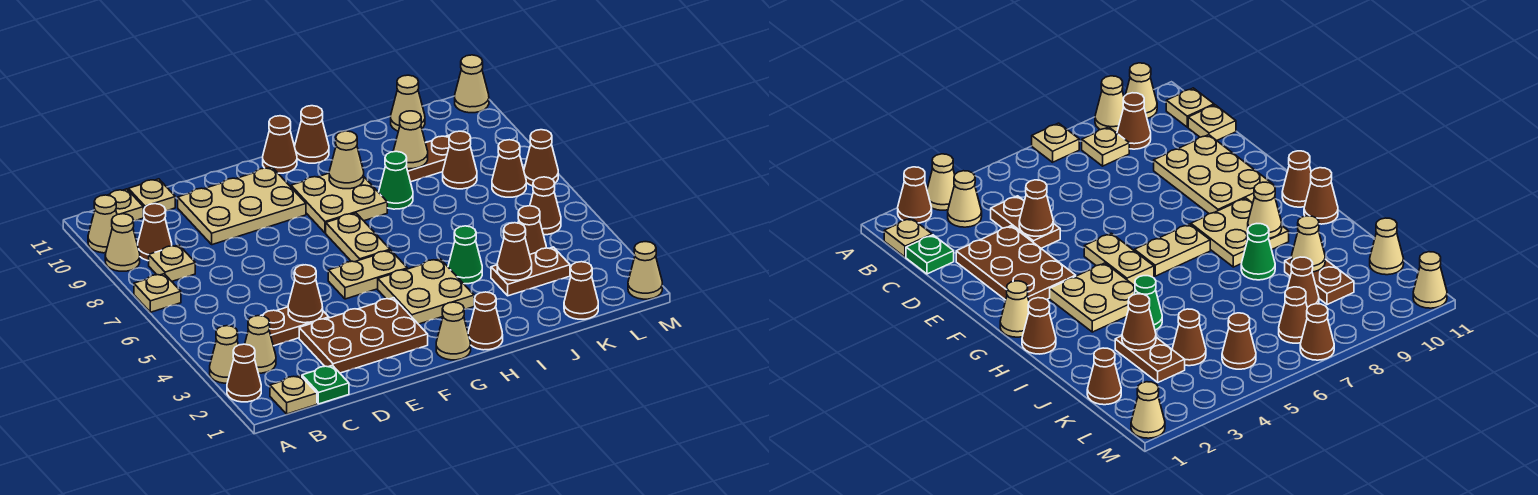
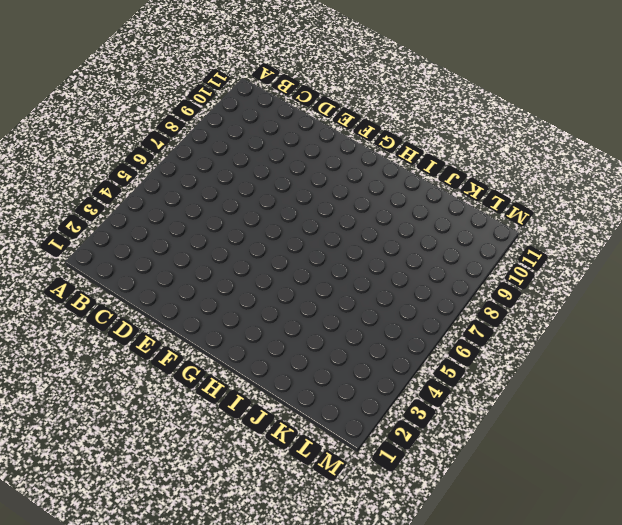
none -> brown 1x1 cone [227,344,261,402]
none -> tan 1x1 cone [210,326,238,383]
none -> tan 1x1 plate [134,274,181,312]
none -> tan 1x1 cone [105,214,140,271]

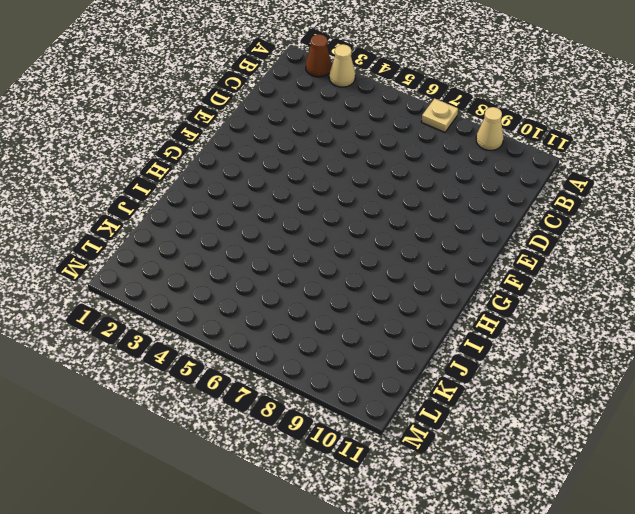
none -> tan 1x1 cone [88,195,117,253]
none -> tan 1x1 plate [270,375,317,414]
none -> tan 1x1 cone [245,316,276,373]
none -> tan 1x1 plate [149,245,195,281]

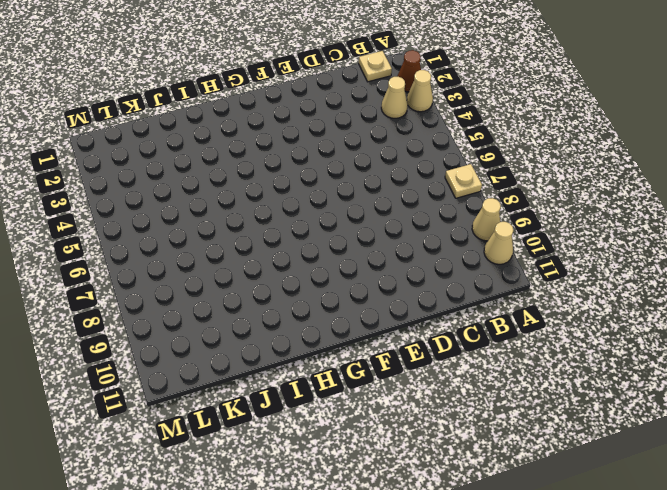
none -> tan 1x1 plate [149,245,195,281]
none -> brown 1x1 cone [137,204,172,261]
none -> tan 1x1 plate [108,189,143,221]
none -> green 1x1 plate [302,365,349,404]

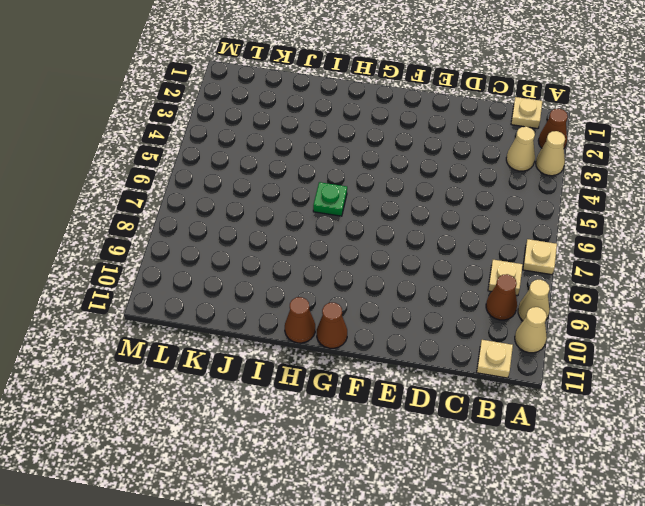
green 1x1 plate [313,182,347,216] -> green 1x1 plate moved to [302,365,349,404]
none -> brown 1x2 plate [261,307,329,346]
none -> tan 1x1 plate [128,179,175,216]
none -> brown 2x3 plate [299,298,428,373]
none -> tan 2x3 plate [178,167,306,245]

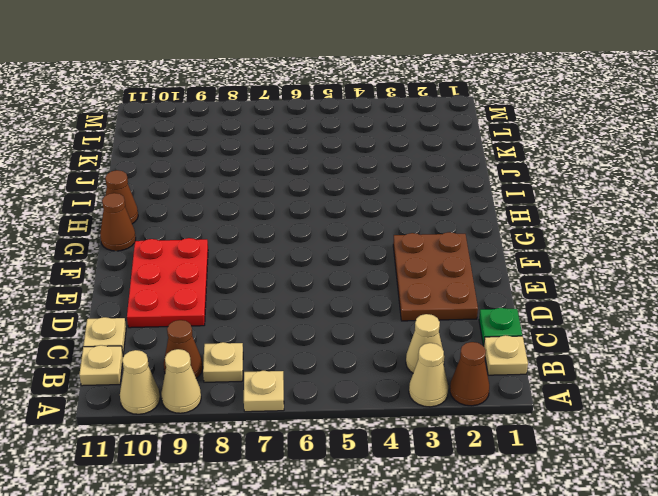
red 2x3 plate [127,238,208,328] -> tan 2x3 plate [178,167,306,245]
none -> brown 1x2 plate [261,307,329,346]
none -> tan 1x2 plate [328,250,407,299]
none -> tan 1x1 cone [436,302,471,360]
none -> tan 2x2 plate [378,259,474,324]

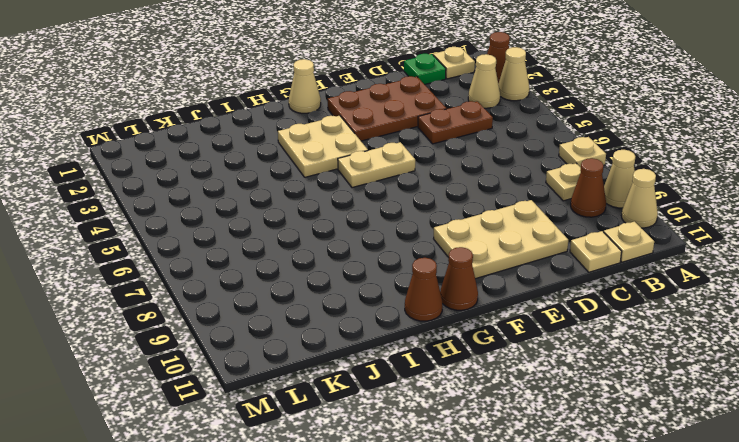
none -> tan 1x2 plate [326,213,390,262]
none -> tan 2x2 plate [291,173,387,233]
none -> brown 1x1 cone [468,292,503,350]
none -> green 1x1 cone [448,226,482,284]

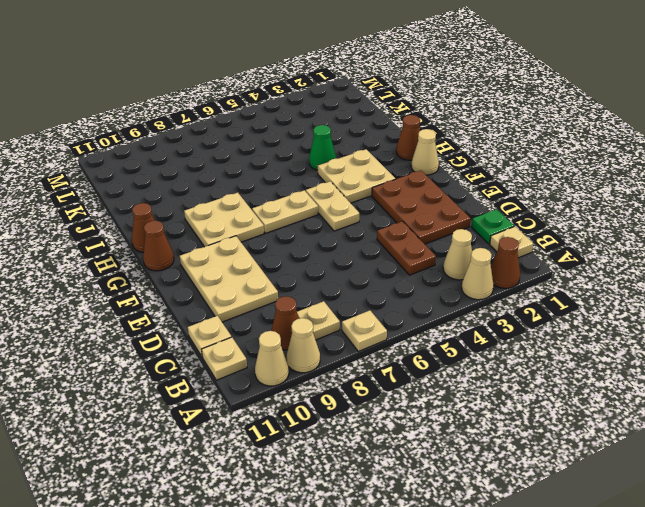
none -> green 1x1 cone [379,151,413,209]
none -> brown 1x2 plate [491,247,570,296]
none -> brown 1x2 plate [407,135,450,182]
none -> brown 1x1 cone [564,262,598,319]

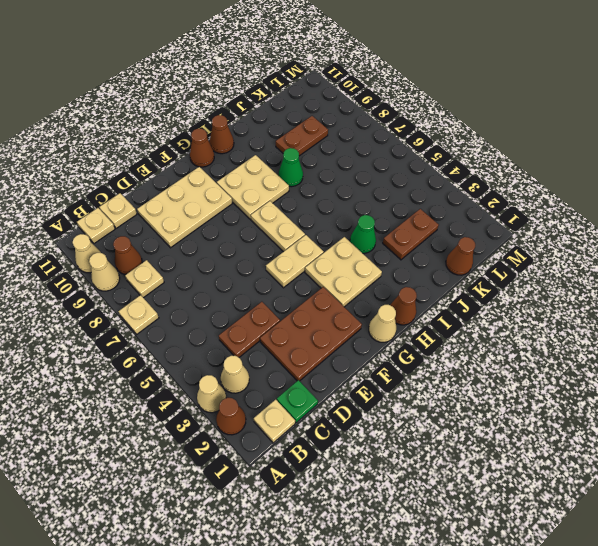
none -> brown 1x1 cone [518,206,546,254]
none -> brown 1x1 cone [443,131,477,189]
none -> tan 1x1 cone [391,75,425,131]
none -> brown 1x1 cone [530,177,561,235]

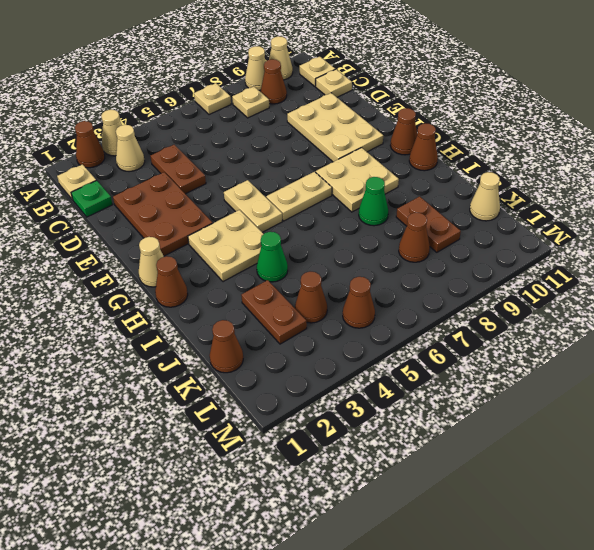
none -> brown 1x1 cone [492,140,526,197]
none -> tan 1x1 cone [628,242,662,299]
none -> brown 1x1 cone [524,130,558,186]
none -> tan 1x1 cone [455,55,489,113]

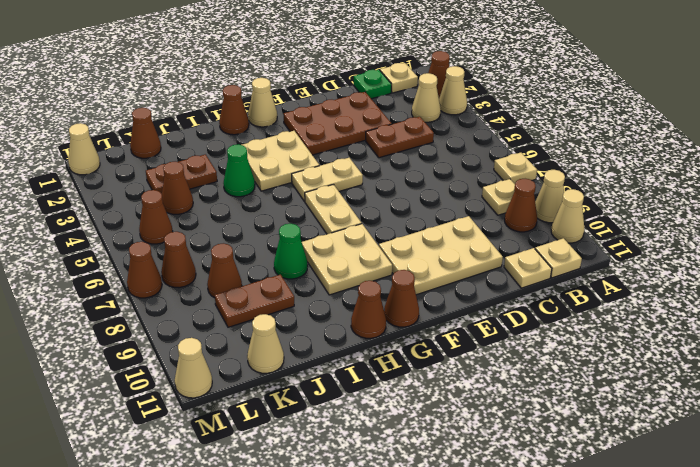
none -> brown 1x1 cone [288,265,323,323]
none -> tan 1x1 cone [329,131,364,189]
none -> brown 1x1 cone [497,223,532,280]
none -> tan 1x1 cone [393,111,428,169]

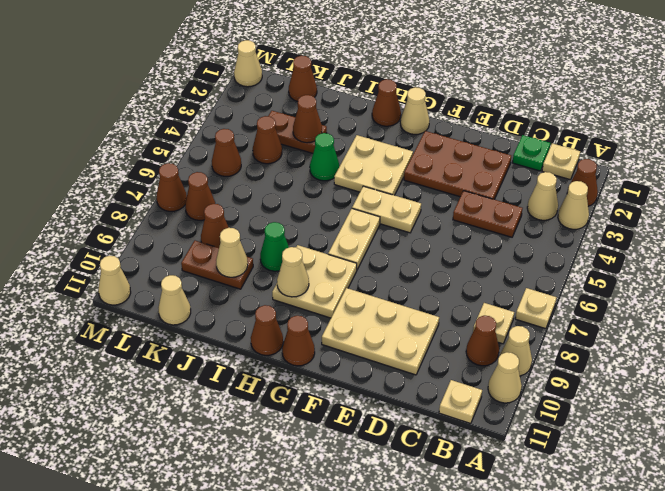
none -> tan 1x1 plate [128,179,175,216]
none -> brown 1x1 cone [288,265,323,323]

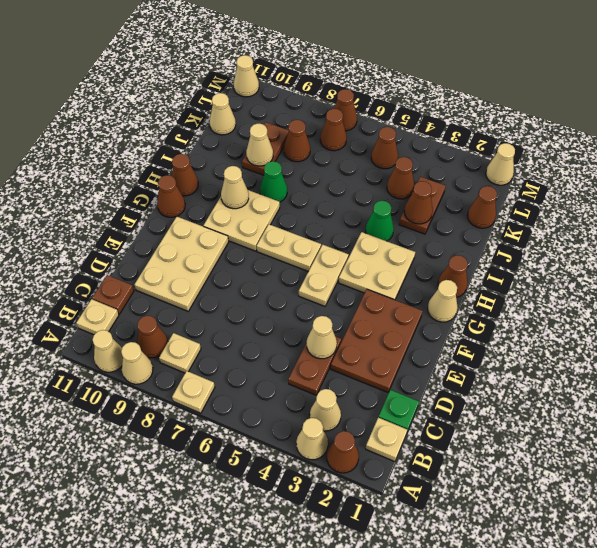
brown 1x1 plate [92,275,134,314] -> tan 1x1 plate [128,179,175,216]
tan 1x1 cone [307,316,337,359] -> brown 1x1 cone [288,265,323,323]

